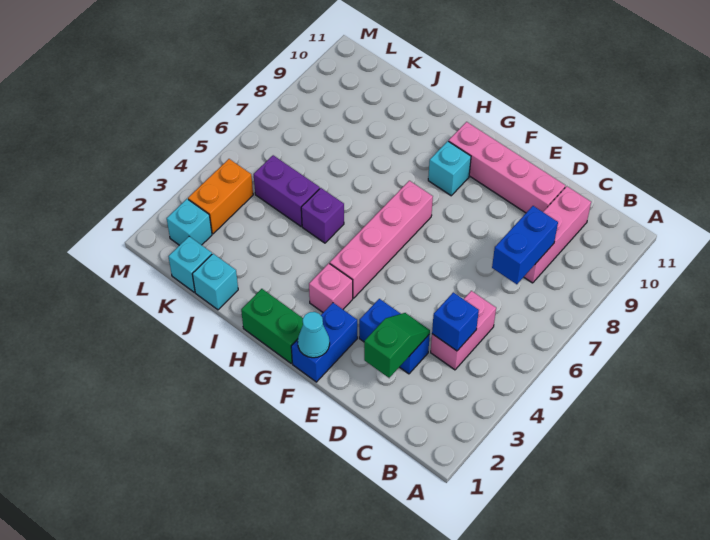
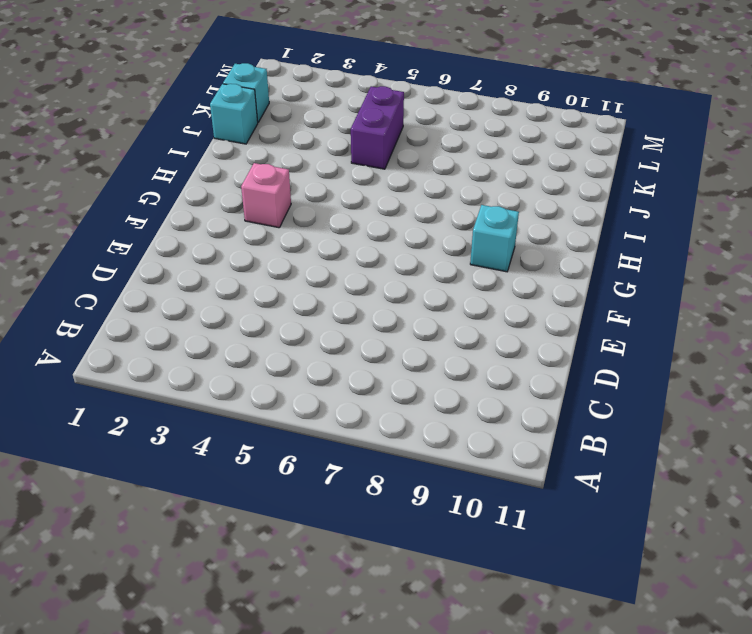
none -> pink 1x2 brick [431,291,496,370]
none -> pink 1x3 brick [524,186,591,283]
none -> blue 1x2 brick [359,299,430,374]

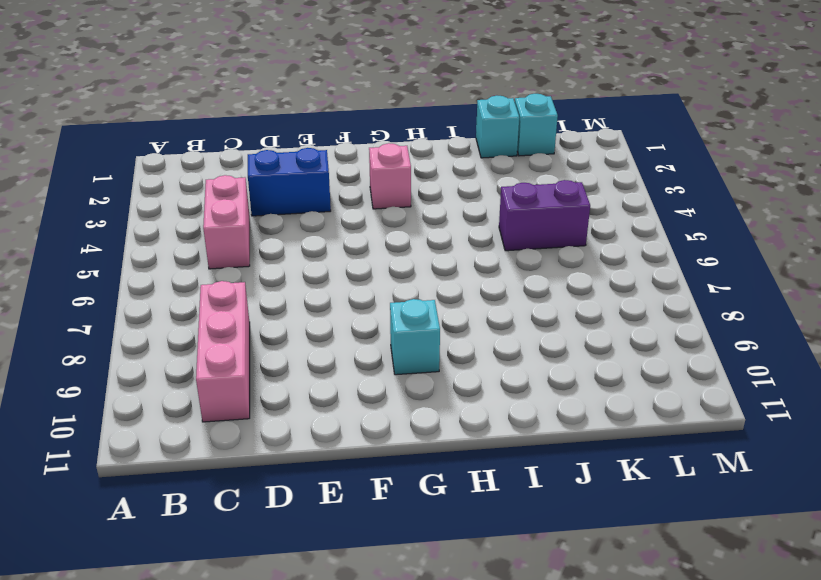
none -> pink 1x4 brick [449,122,565,213]
none -> blue 1x2 brick [291,303,357,382]
none -> green 1x2 brick [241,289,303,363]

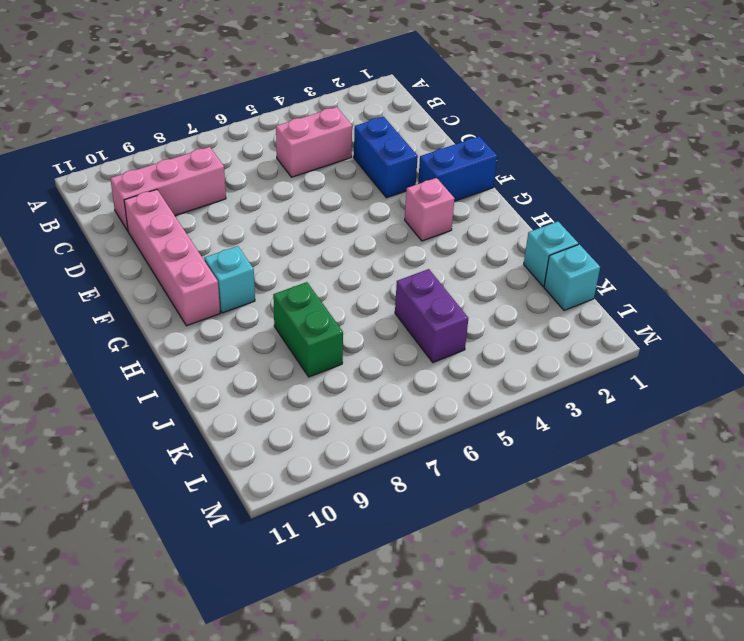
green 1x2 brick [273,282,343,377] -> green 1x2 brick moved to [241,289,303,363]
none -> pink 1x4 brick [330,181,433,298]
none -> purple 1x1 brick [301,188,344,243]
none -> cyan 1x1 brick [167,199,212,245]

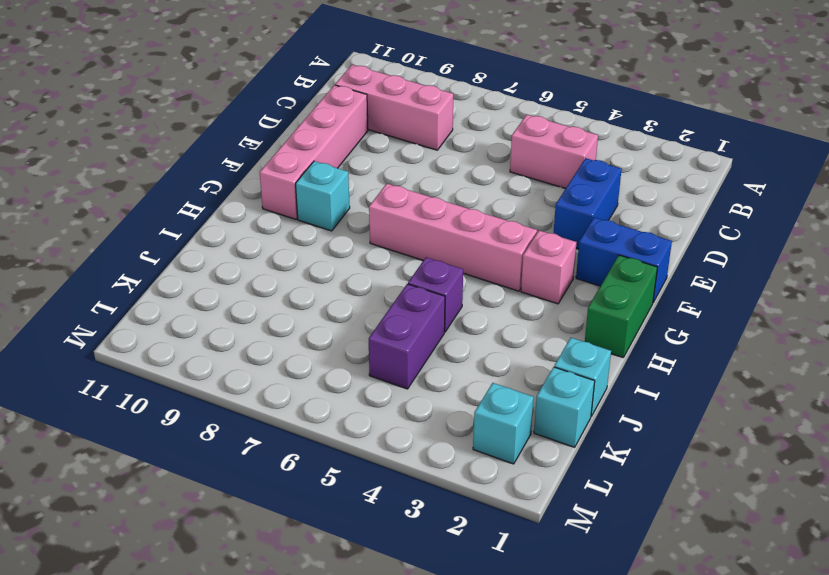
none -> orange 1x2 brick [188,159,253,234]
none -> blue 1x1 brick [432,292,479,351]
none -> blue 1x2 brick [492,206,558,284]

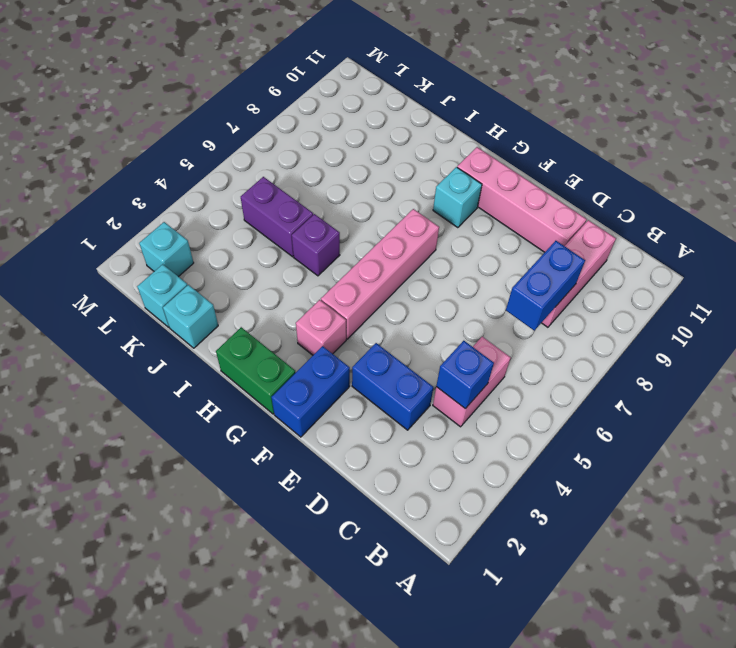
none -> orange 1x2 brick [188,159,253,234]
none -> green 1x2 slope [364,313,430,378]
none -> cyan 1x1 cone [298,312,330,358]

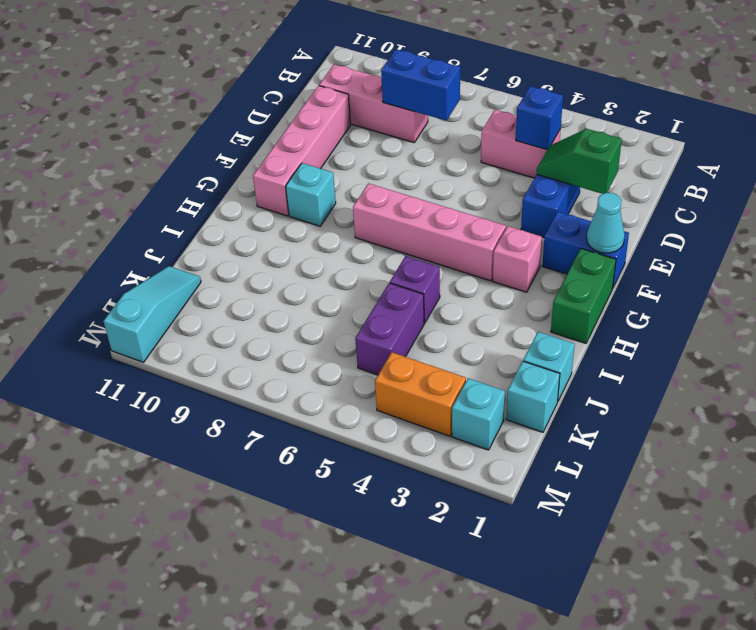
cyan 1x3 slope [103,266,201,362] -> none

